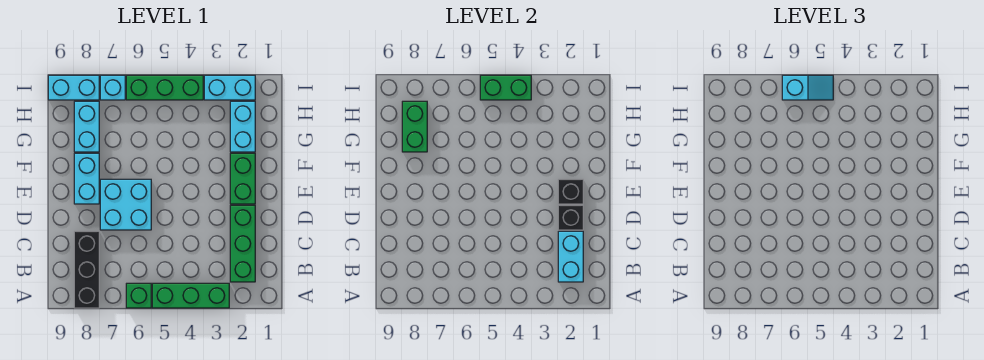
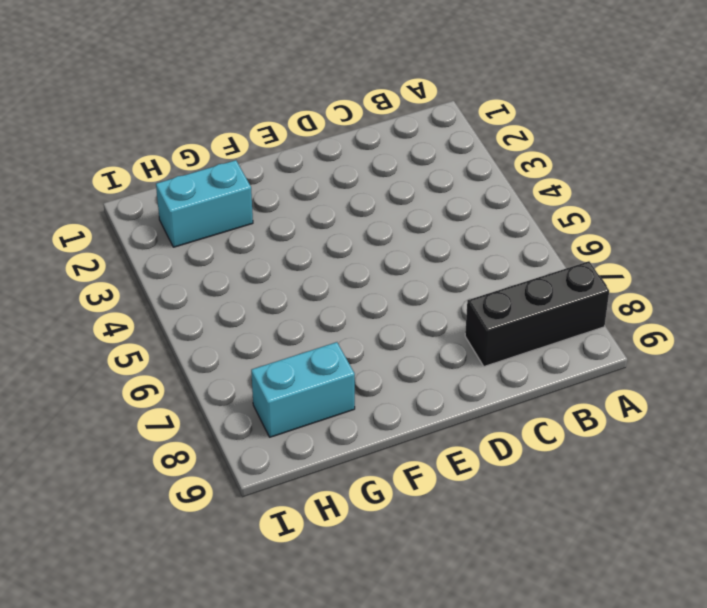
none -> green 1x3 brick [152,283,229,308]
none -> green 1x1 brick [126,283,151,308]
none -> green 1x3 brick [230,205,255,282]

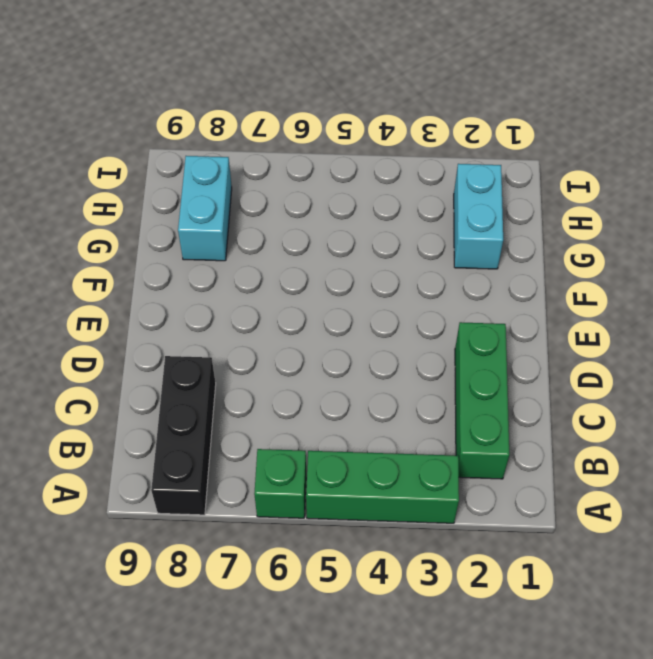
none -> cyan 2x2 brick [100,179,151,230]
none -> green 1x2 brick [230,153,255,204]
none -> cyan 1x2 brick [74,153,99,204]

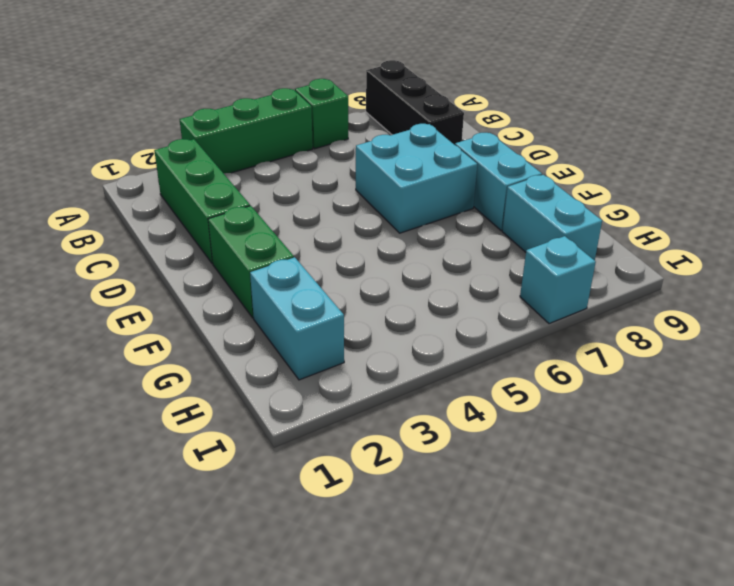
none -> cyan 1x2 brick [204,75,255,100]
none -> green 1x3 brick [126,75,203,100]
none -> cyan 1x2 brick [48,75,99,100]

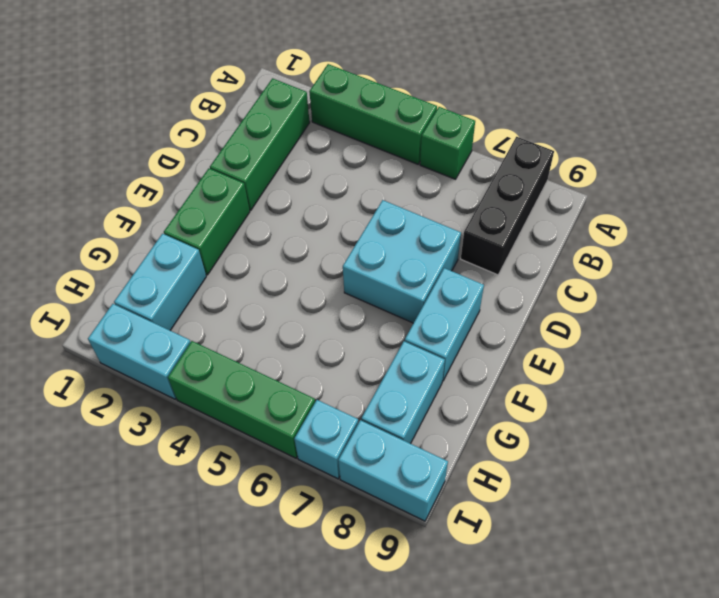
none -> cyan 1x2 brick [558,231,583,282]
none -> black 1x1 brick [558,205,583,230]
none -> black 1x1 brick [558,179,583,204]

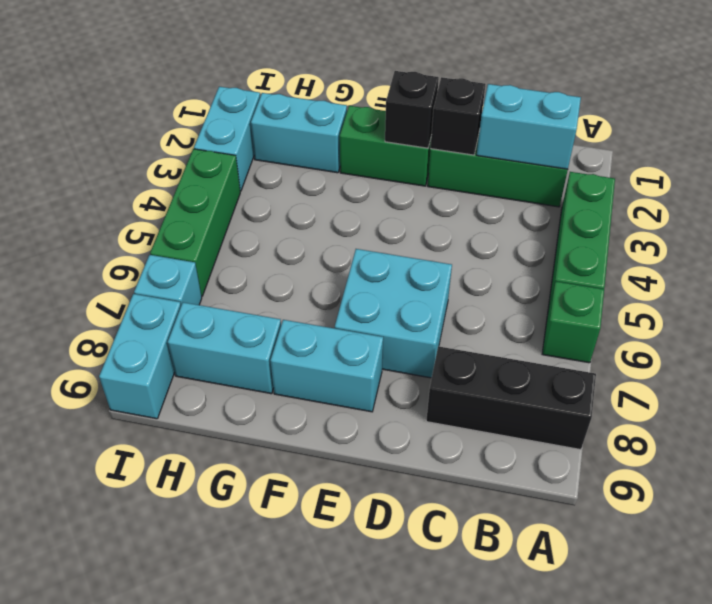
none -> green 1x2 brick [402,101,427,152]
none -> green 1x2 brick [480,75,531,100]
none -> cyan 1x2 slope [782,75,833,100]

